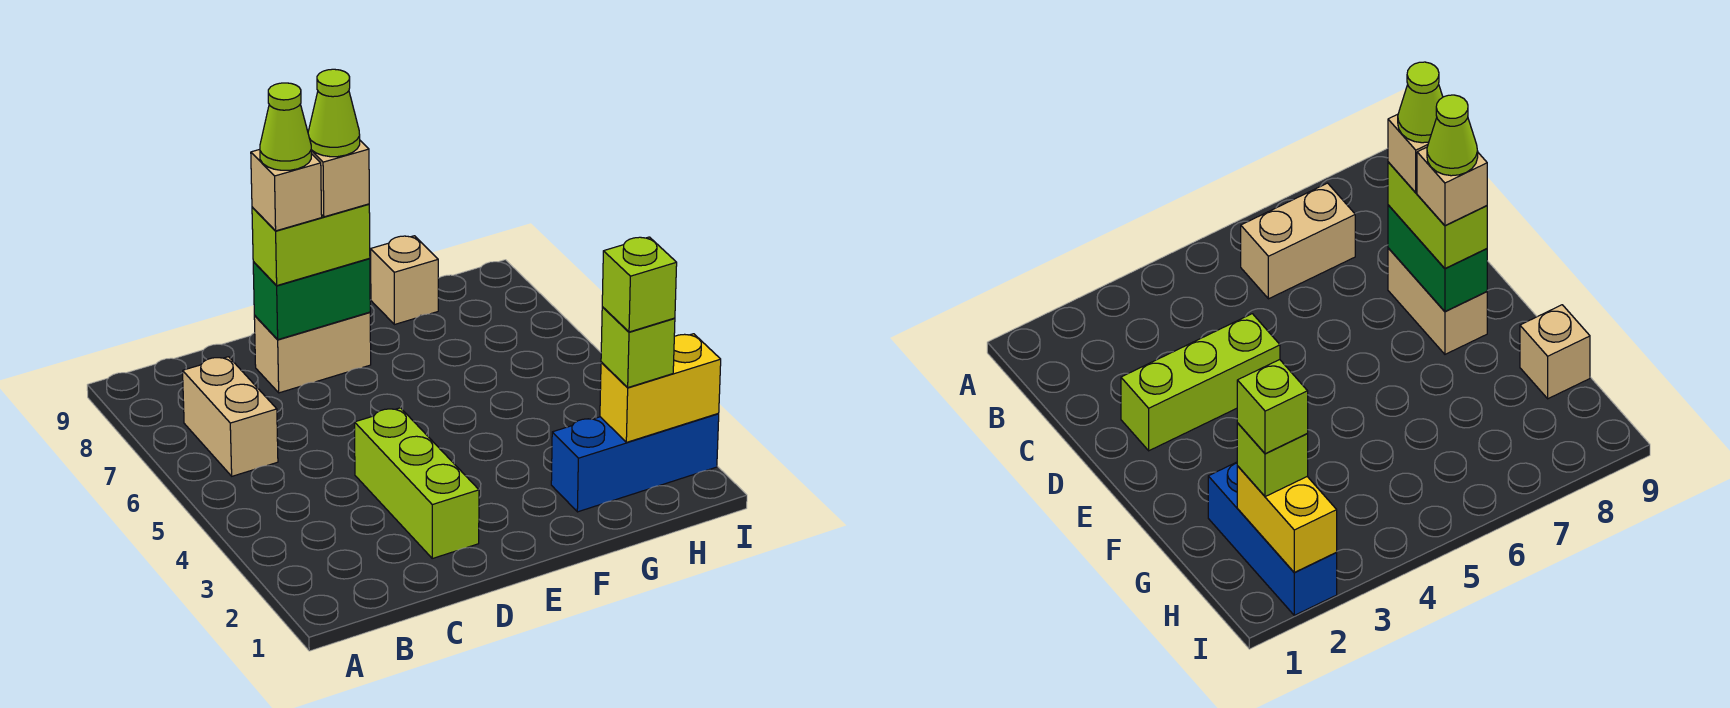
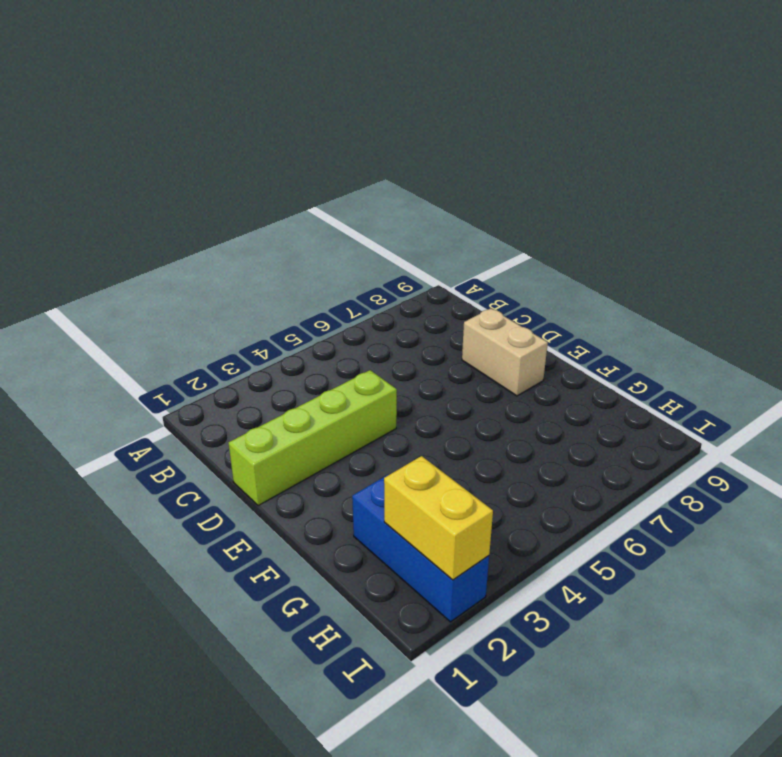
lime 1x4 brick [229,370,397,506] -> lime 1x3 brick [354,408,479,558]
none -> tan 1x2 brick [183,357,278,476]
none -> tan 1x1 brick [371,236,438,325]
none -> green 1x2 brick [253,258,370,340]

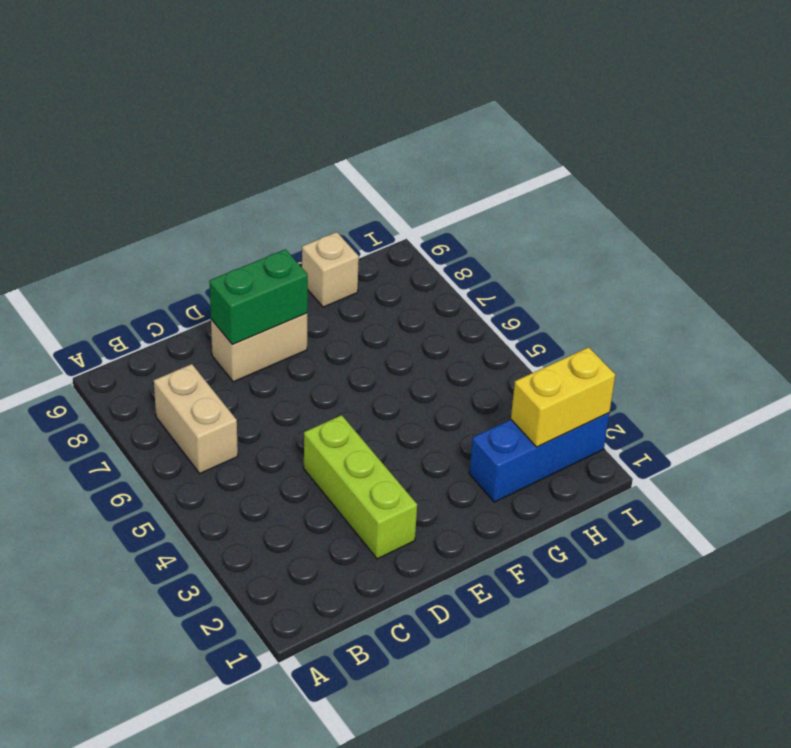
none -> lime 1x2 brick [252,204,370,286]
none -> lime 1x1 brick [601,307,675,388]
none -> tan 1x1 brick [251,149,322,231]

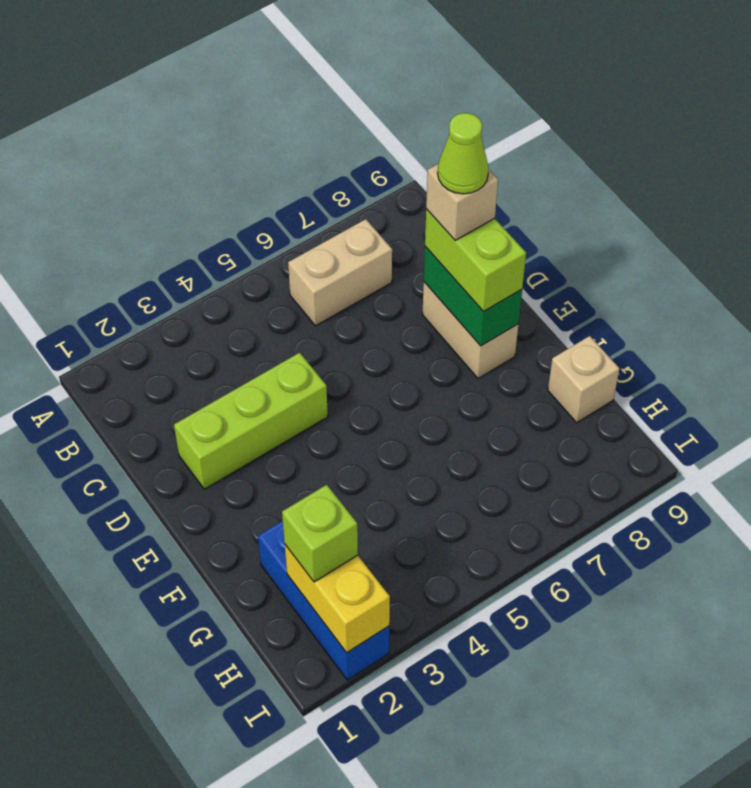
none -> tan 1x1 brick [311,141,369,217]
none -> lime 1x1 brick [602,237,677,332]
none -> lime 1x1 cone [308,69,360,157]

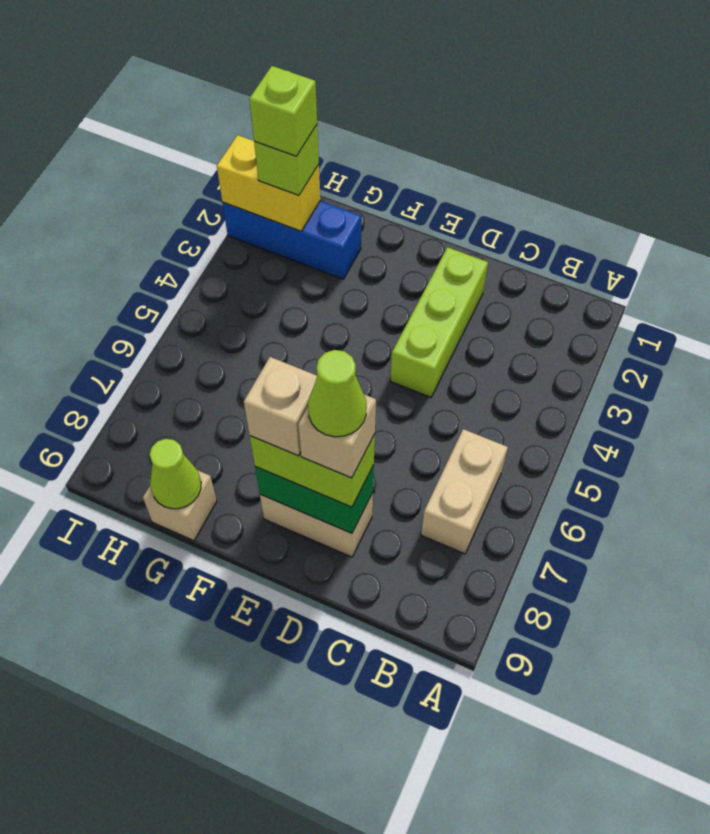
lime 1x1 cone [150,439,201,509] -> lime 1x1 cone moved to [308,69,360,157]

